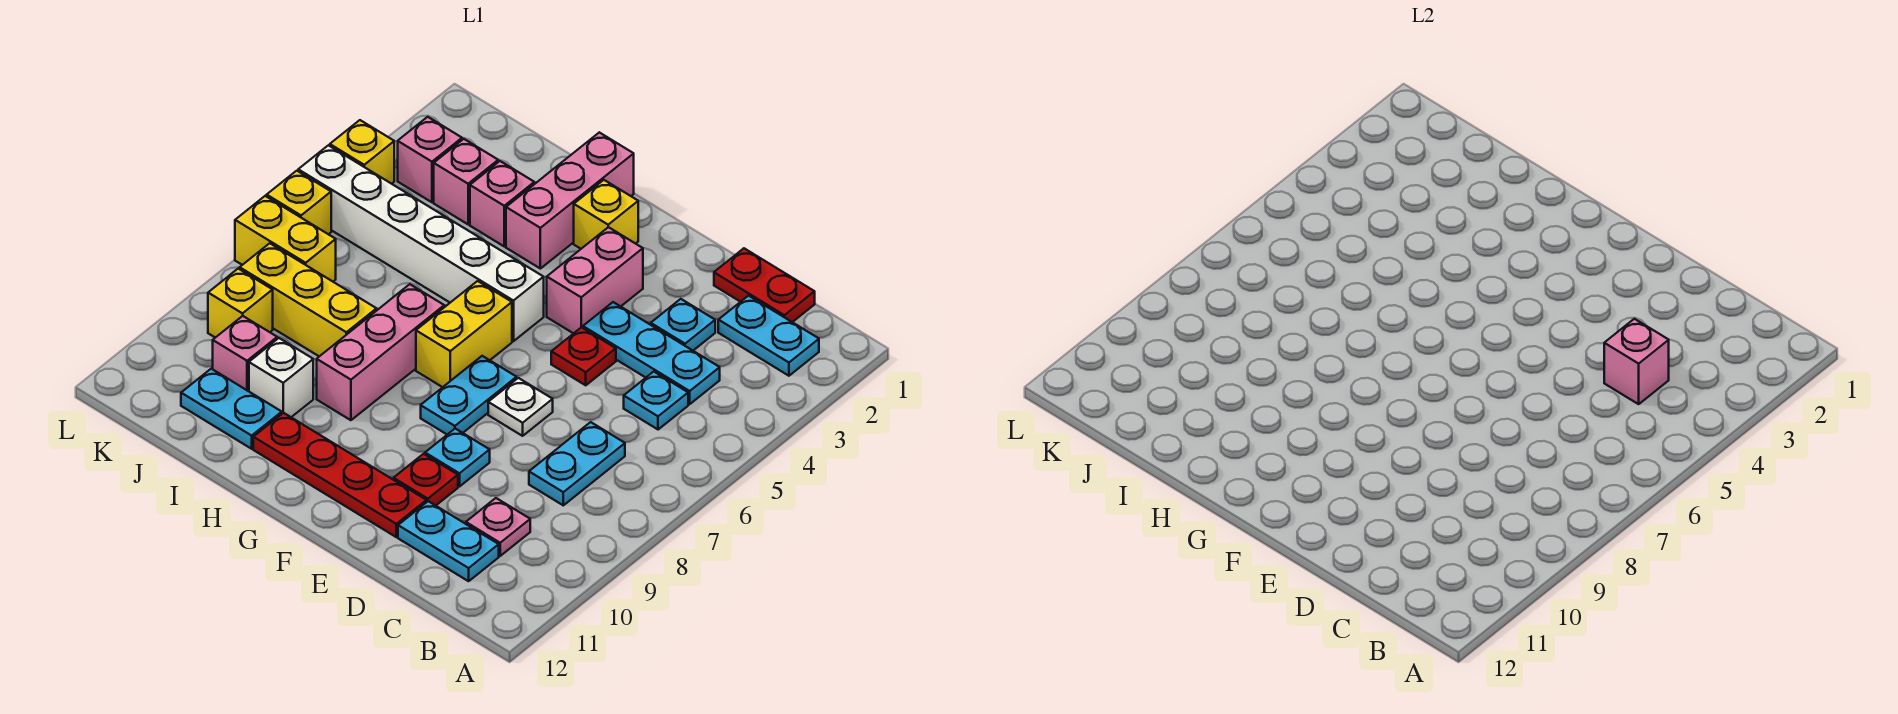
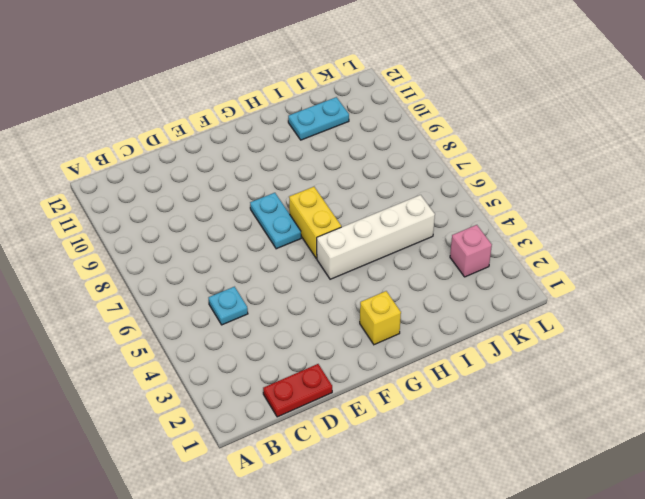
white 1x4 brick [317,195,435,279] -> white 1x6 brick [298,145,544,341]
none -> cyan 1x2 plate [718,296,819,376]
none -> cyan 1x3 plate [583,302,720,404]
none -> cyan 1x2 plate [529,422,625,505]
none -> pink 1x1 plate [466,498,530,556]

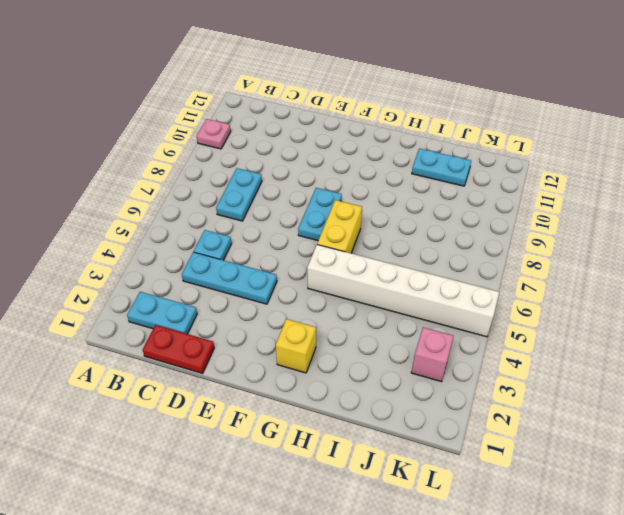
pink 1x1 plate [197,119,231,149] -> pink 1x1 plate moved to [466,498,530,556]
none -> cyan 1x2 plate [398,501,499,581]
none -> cyan 1x1 plate [651,299,715,350]
none -> red 1x1 plate [551,327,616,385]
none -> white 1x1 plate [488,378,553,436]

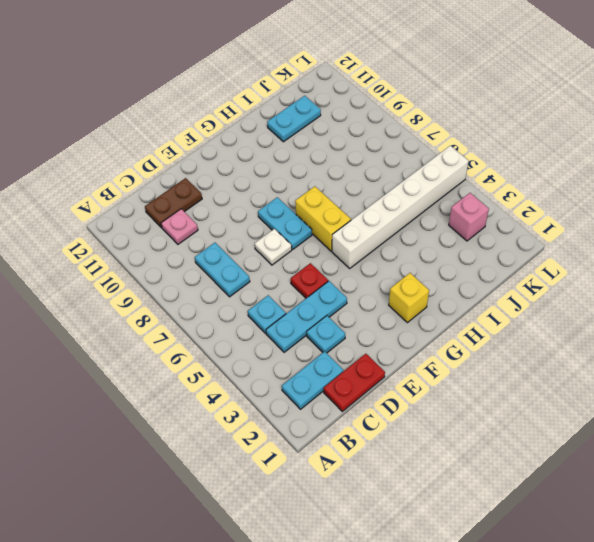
brown 1x2 plate [145,178,202,228] -> cyan 1x2 plate [398,501,499,581]
none -> cyan 1x1 plate [425,429,490,487]
none -> red 1x1 plate [394,454,458,506]
none -> red 1x4 plate [253,413,426,537]
none -> pink 1x2 brick [547,227,643,334]

